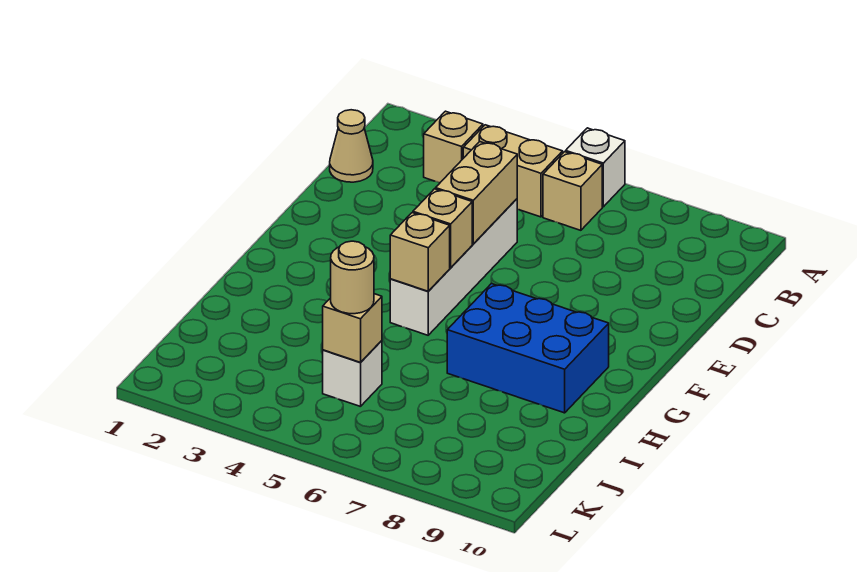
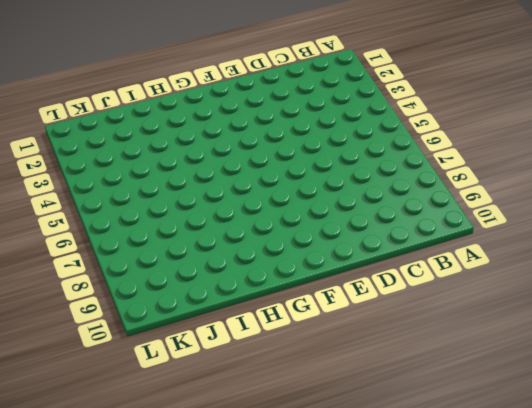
none -> white 1x1 brick [566,128,625,207]
none -> tan 1x1 brick [424,111,483,183]
none -> tan 1x2 brick [463,125,563,217]

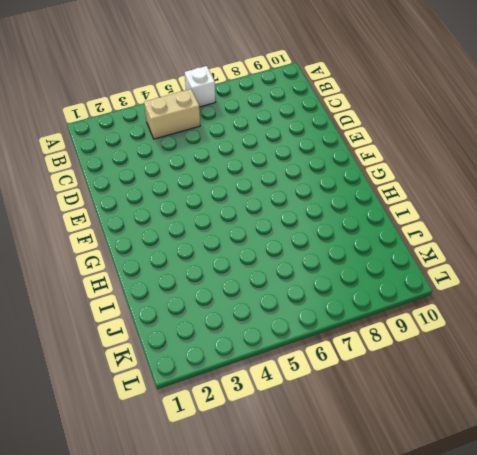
none -> tan 1x1 brick [424,111,483,183]
none -> tan 1x1 brick [543,152,602,230]
none -> tan 1x1 cone [330,110,373,182]

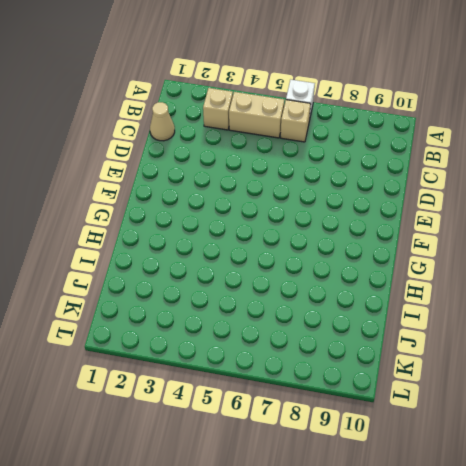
none -> white 1x4 brick [390,199,517,335]
none -> blue 2x3 brick [447,283,609,413]
none -> white 1x1 brick [323,341,382,407]

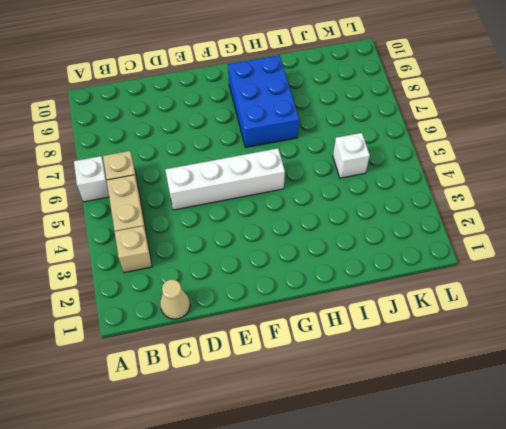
none -> tan 1x2 brick [436,142,517,244]
none -> tan 1x1 brick [413,189,472,268]
none -> tan 1x1 brick [390,213,450,291]

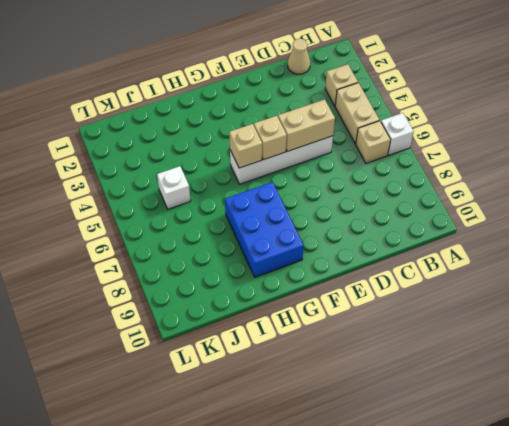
none -> tan 1x1 brick [323,294,382,362]
none -> tan 1x1 round brick [331,241,374,314]

